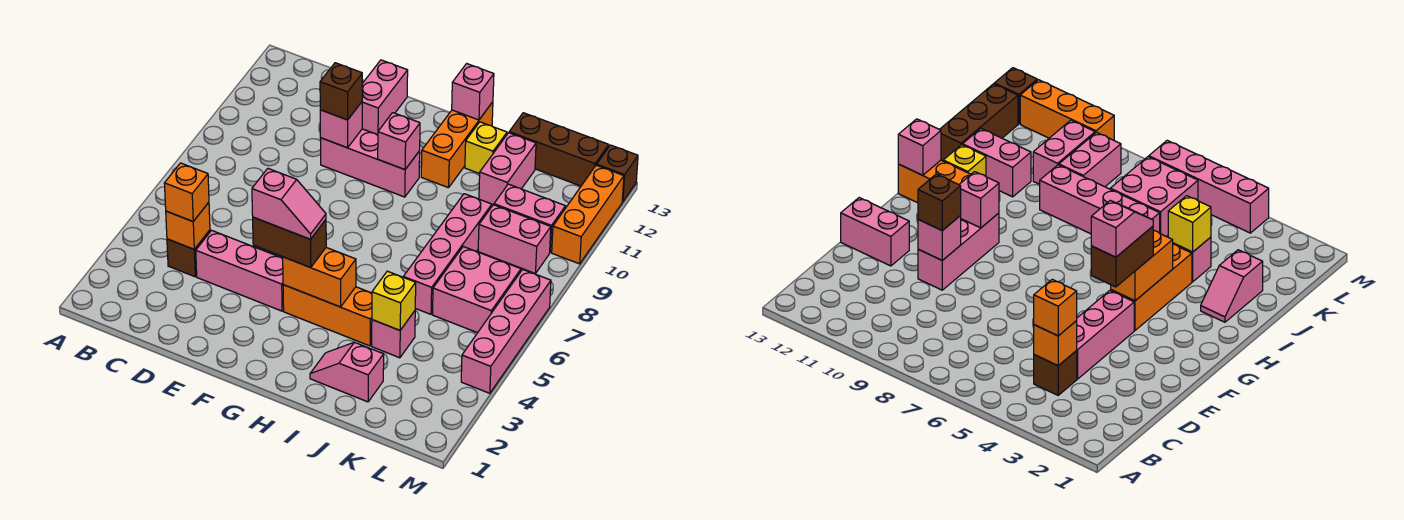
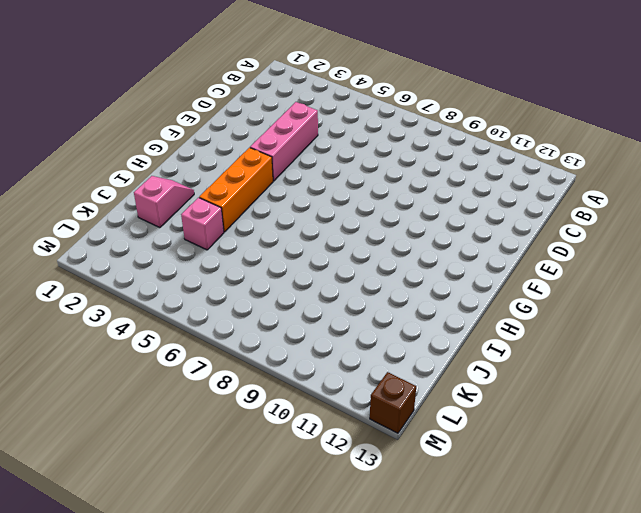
none -> brown 1x1 brick [167,230,210,277]
none -> pink 1x3 brick [320,129,420,197]
none -> pink 1x2 brick [362,60,408,135]

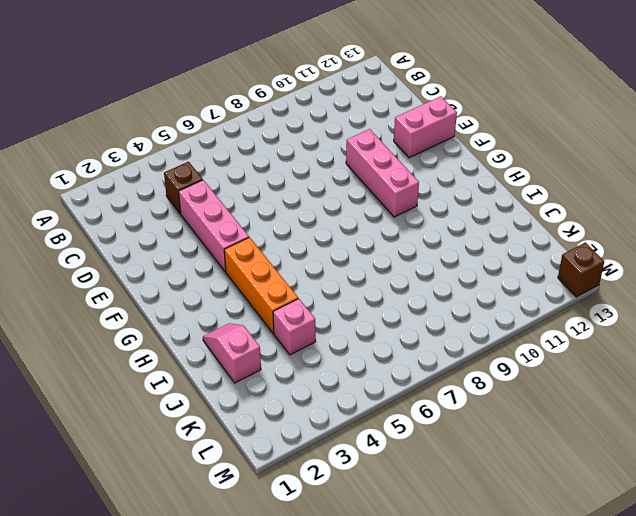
none -> orange 1x3 brick [421,102,493,188]
none -> yellow 1x1 brick [465,122,507,174]
none -> pink 1x4 brick [404,194,492,314]

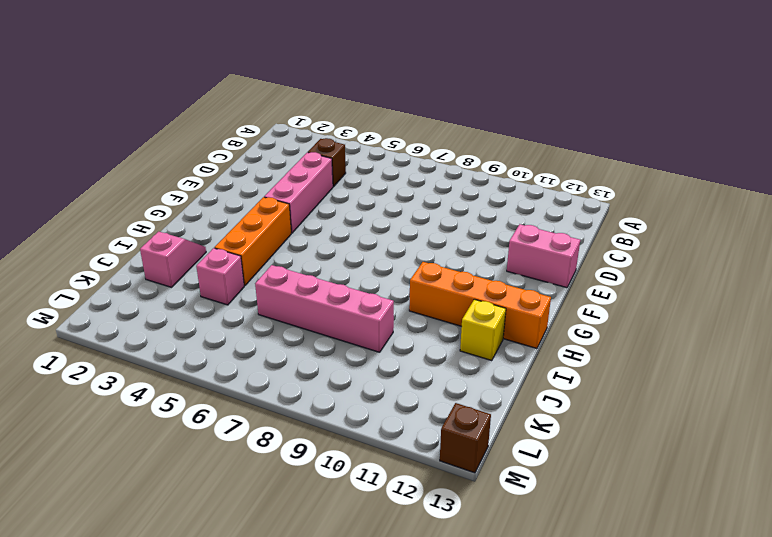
orange 1x4 brick [409,262,551,349] -> orange 1x3 brick [421,102,493,188]
none -> pink 1x3 brick [320,129,420,197]
none -> pink 1x2 brick [479,133,536,205]
none -> brown 1x3 brick [509,113,609,186]

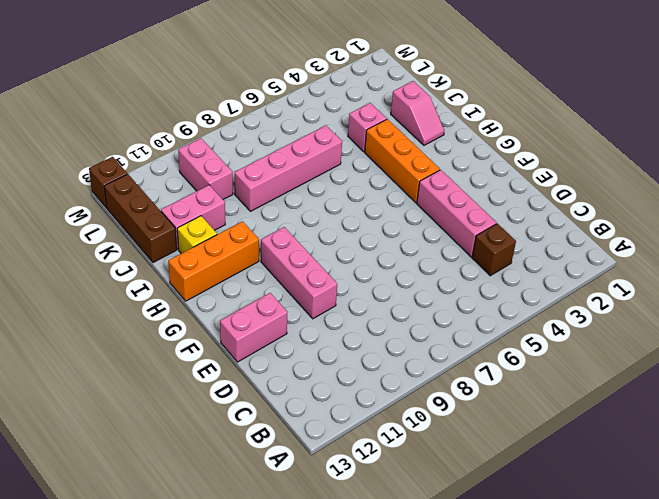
none -> pink 2x2 brick [433,247,521,333]
none -> pink 1x2 brick [478,205,551,274]
none -> pink 1x4 brick [461,269,551,393]

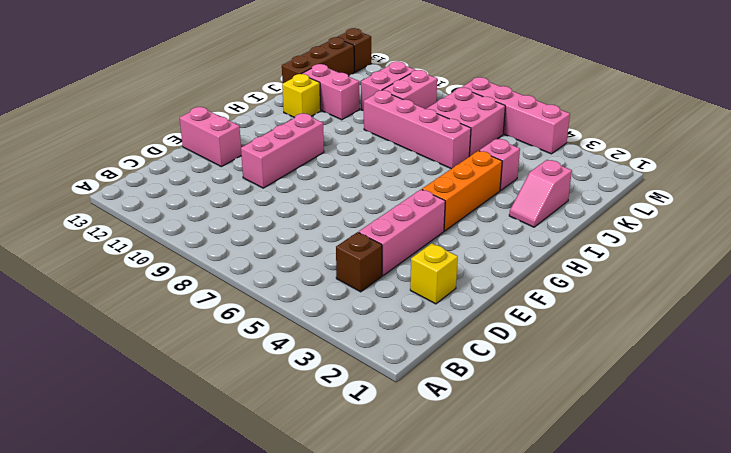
yellow 1x1 brick [410,243,458,304] -> yellow 1x1 brick moved to [372,271,416,330]
none -> orange 1x3 brick [421,102,493,188]
none -> orange 1x3 brick [552,165,624,264]
none -> orange 1x1 brick [166,202,210,249]

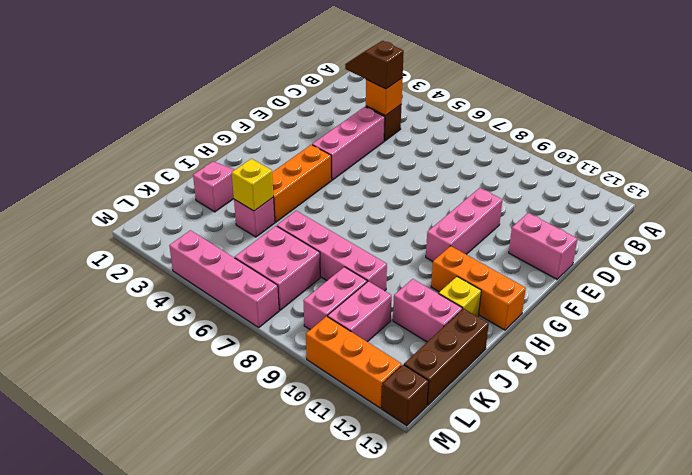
brown 1x2 slope [345,41,404,89] -> orange 1x1 brick [164,163,209,221]
none -> pink 1x1 brick [320,102,362,148]
none -> orange 1x2 brick [283,248,356,307]
none -> pink 1x1 brick [378,113,420,170]

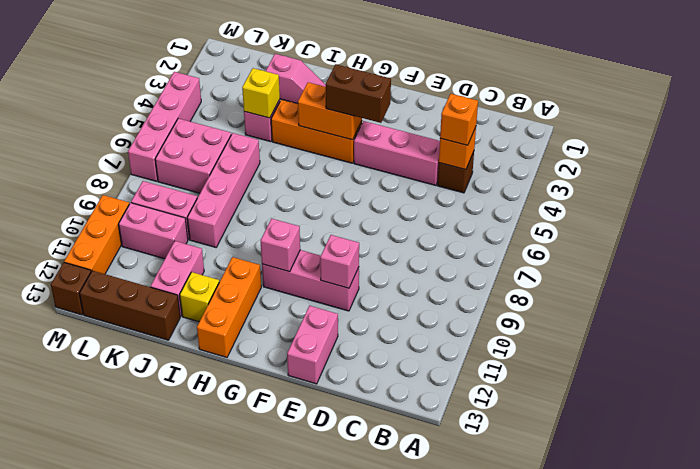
none -> pink 1x1 brick [452,64,494,120]
none -> brown 1x1 brick [320,63,362,120]
none -> pink 1x2 slope [252,169,326,239]

